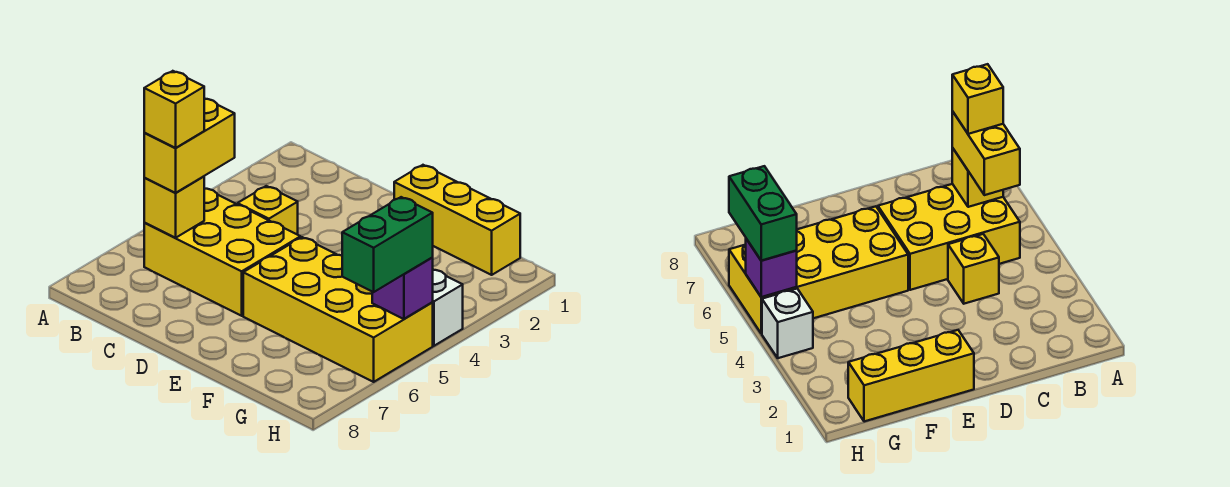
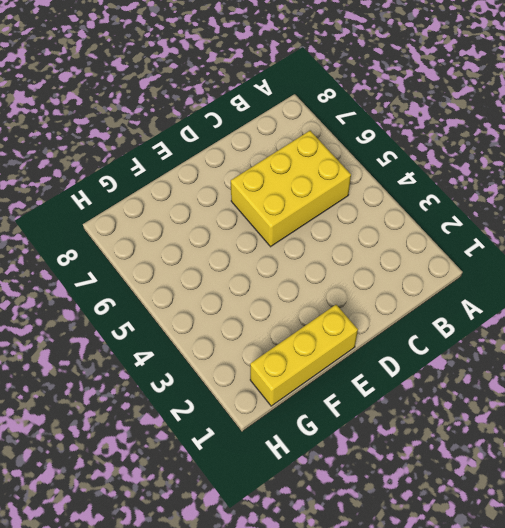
none -> yellow 1x1 brick [238,186,298,235]
none -> yellow 2x4 brick [243,237,433,382]

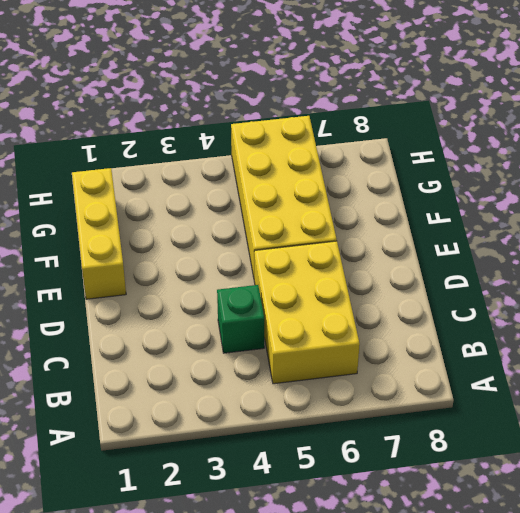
green 1x1 brick [217,285,264,353] -> yellow 1x1 brick [238,186,298,235]
none -> white 1x1 brick [432,270,463,346]
none -> yellow 1x1 brick [144,176,204,238]

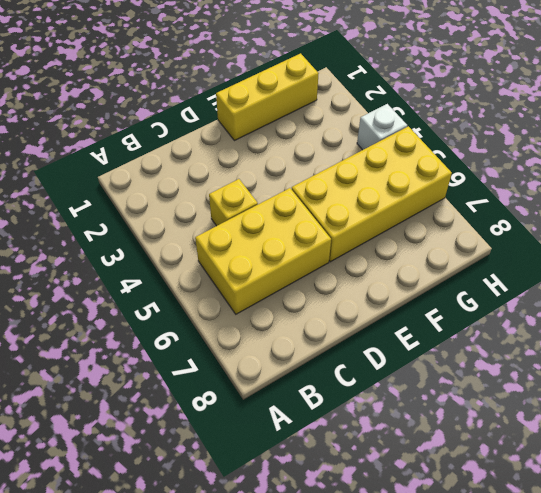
none -> yellow 1x1 brick [144,176,204,238]
none -> purple 1x1 brick [372,258,433,319]

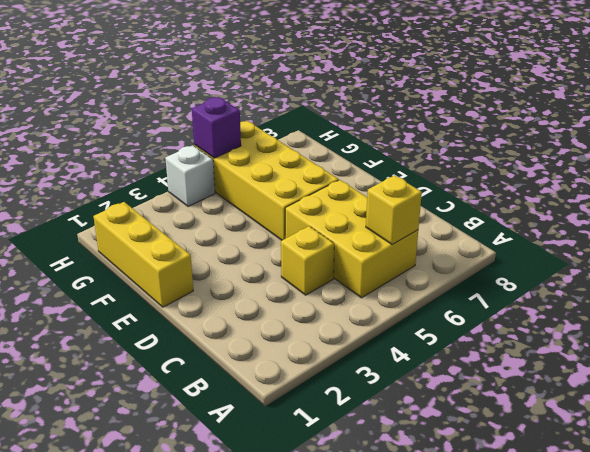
none -> yellow 1x2 brick [144,98,235,193]
none -> green 1x2 brick [342,197,433,292]

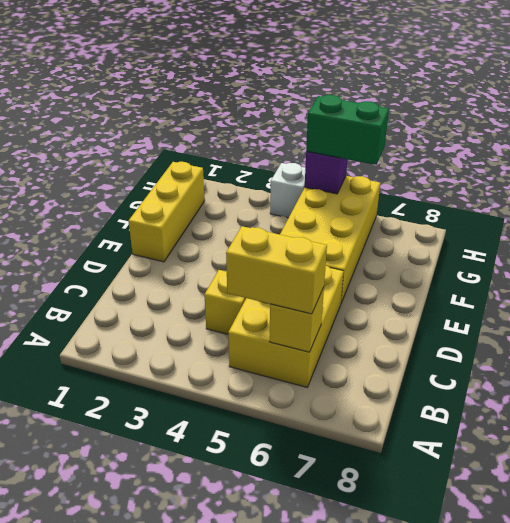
none -> yellow 1x1 brick [144,71,204,148]

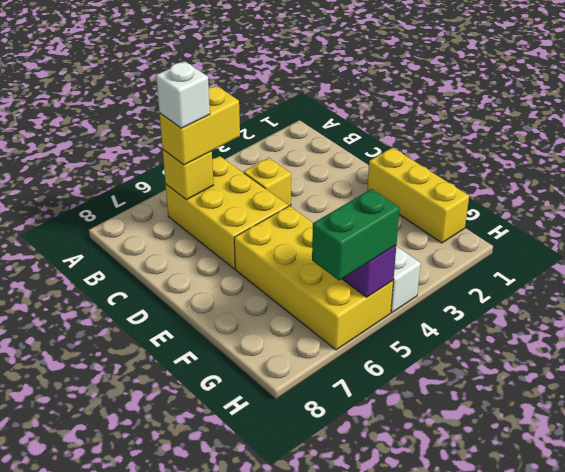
white 1x1 brick [156,62,210,128] -> yellow 1x1 brick [144,71,204,148]

